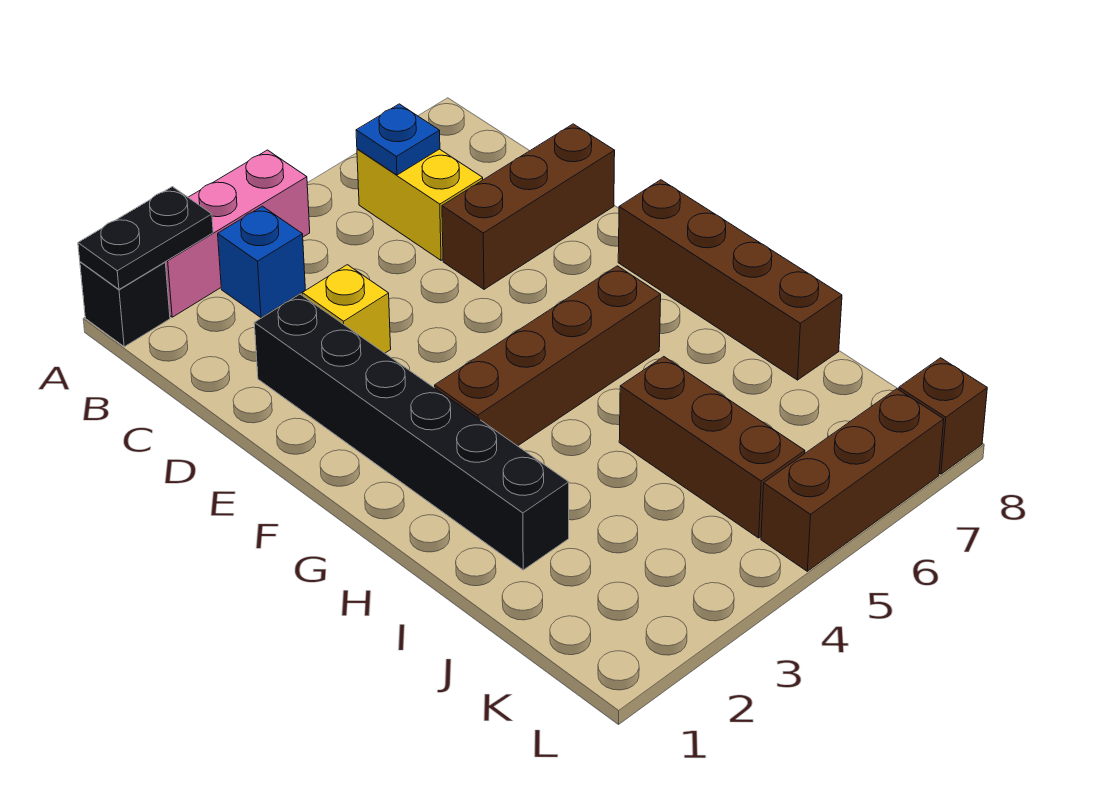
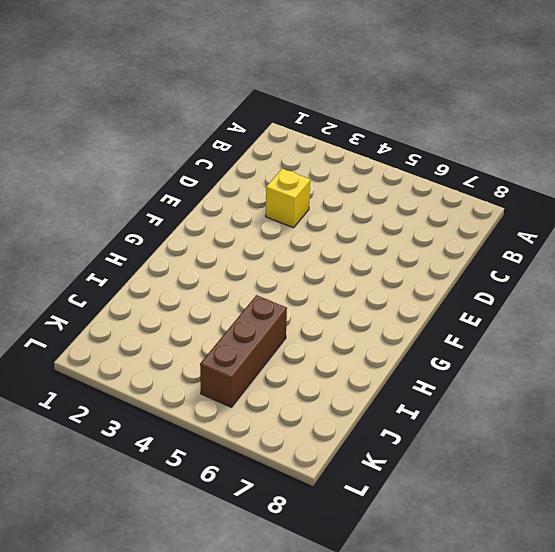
none -> black 1x1 brick [80,262,170,347]
none -> pink 1x3 brick [165,150,310,317]
none -> blue 1x1 brick [218,206,305,318]

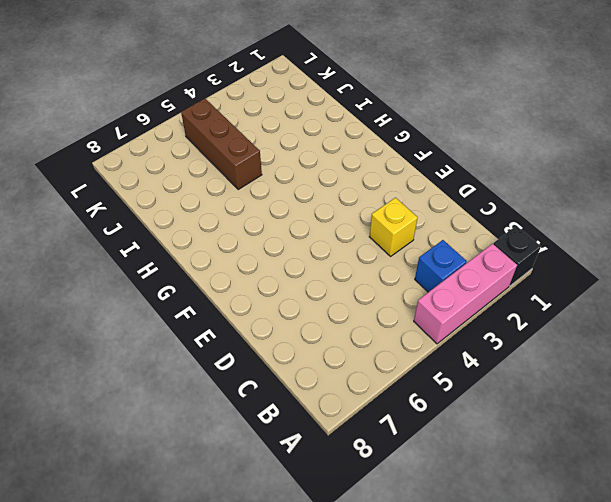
none -> yellow 1x2 brick [357,149,483,260]
none -> black 1x6 brick [254,294,569,570]
none -> brown 1x3 brick [442,124,615,289]

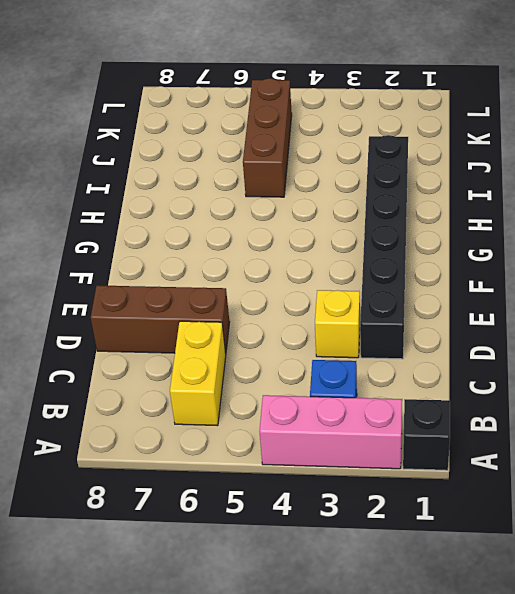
none -> brown 1x4 brick [618,180,842,380]
none -> brown 1x4 brick [435,266,661,446]
none -> brown 1x3 brick [761,389,944,571]

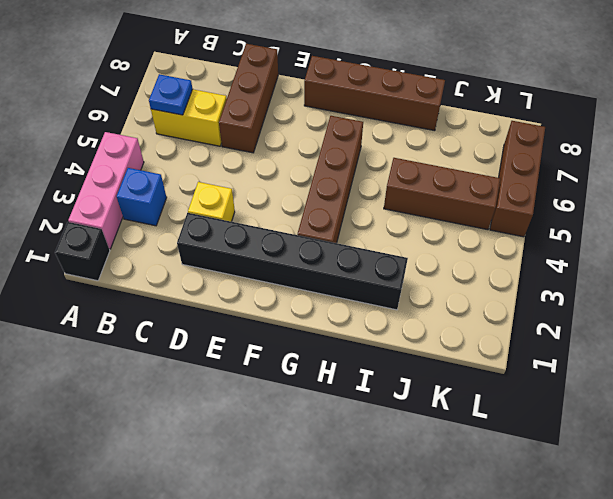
none -> brown 1x1 brick [899,358,987,474]
none -> black 1x2 plate [78,187,213,289]

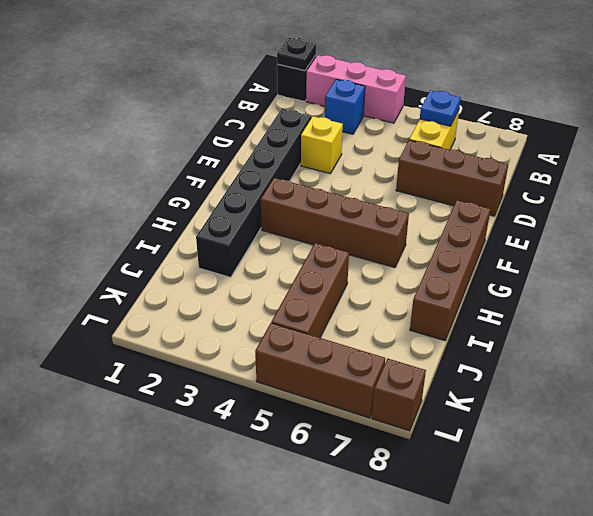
black 1x1 plate [277,38,316,71] -> black 1x2 plate [78,187,213,289]

